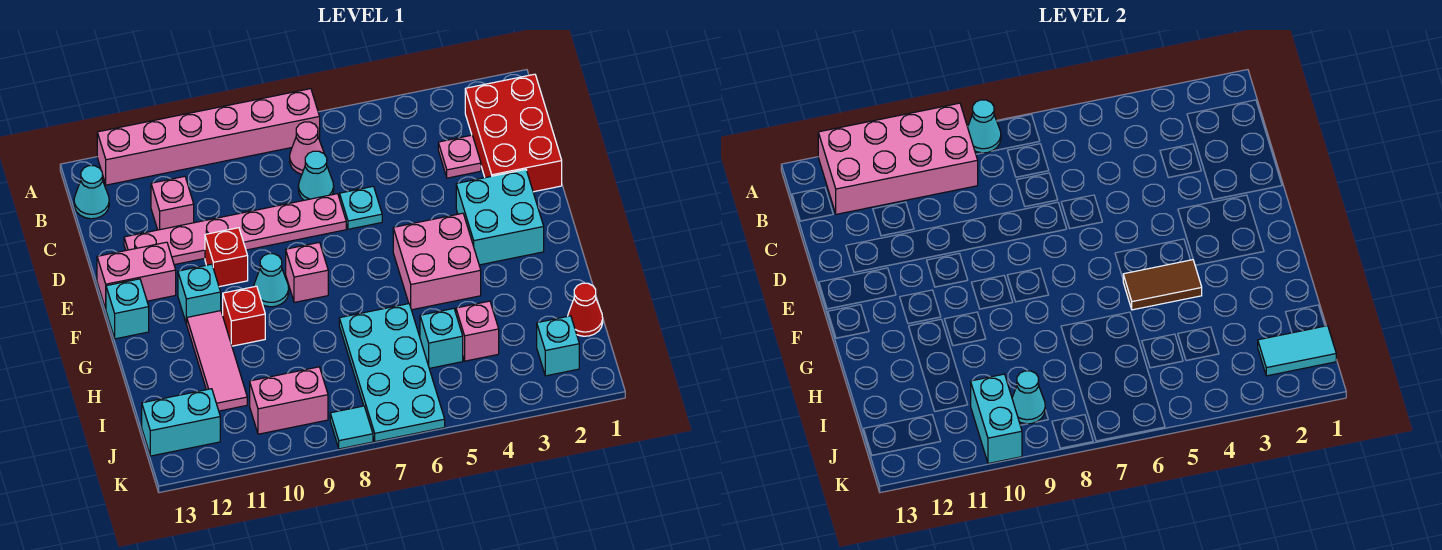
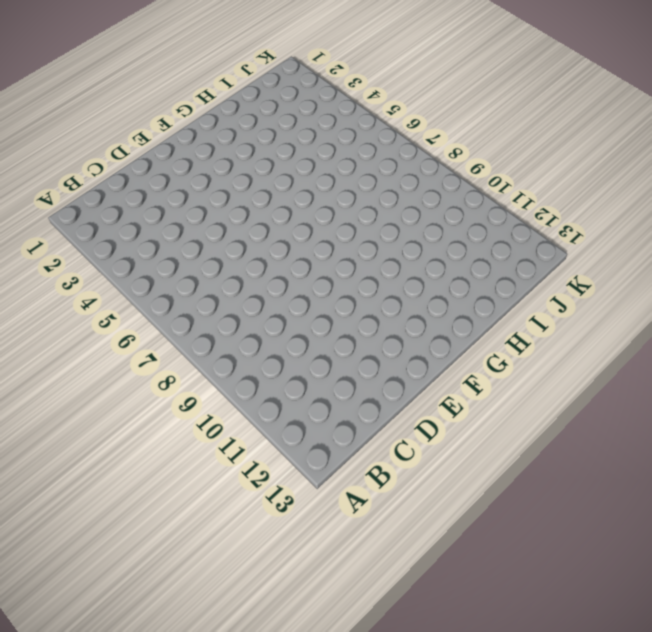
none -> pink 1x6 brick [97,89,320,185]
none -> red 2x3 brick [465,74,562,192]
none -> pink 1x1 cone [290,122,324,174]
none -> cyan 1x1 cone [74,166,109,219]

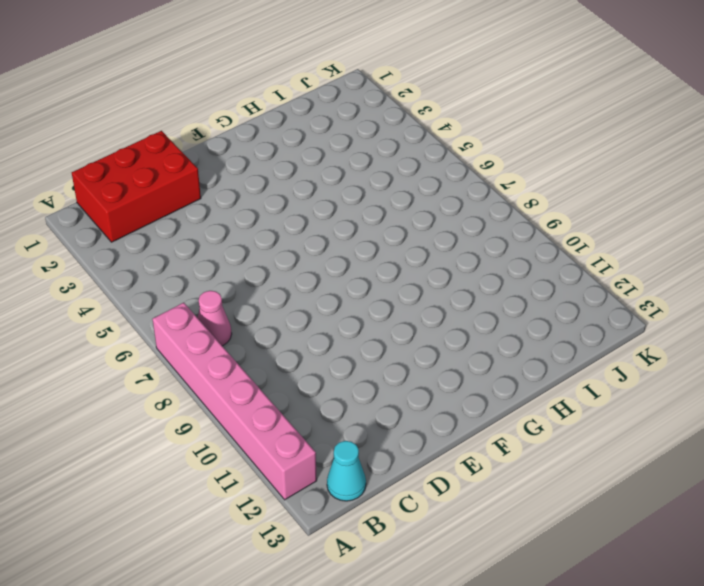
none -> pink 1x1 plate [438,135,481,178]
none -> cyan 1x1 cone [298,151,334,200]
none -> pink 1x1 brick [151,176,194,230]
none -> cyan 1x1 plate [340,186,382,229]

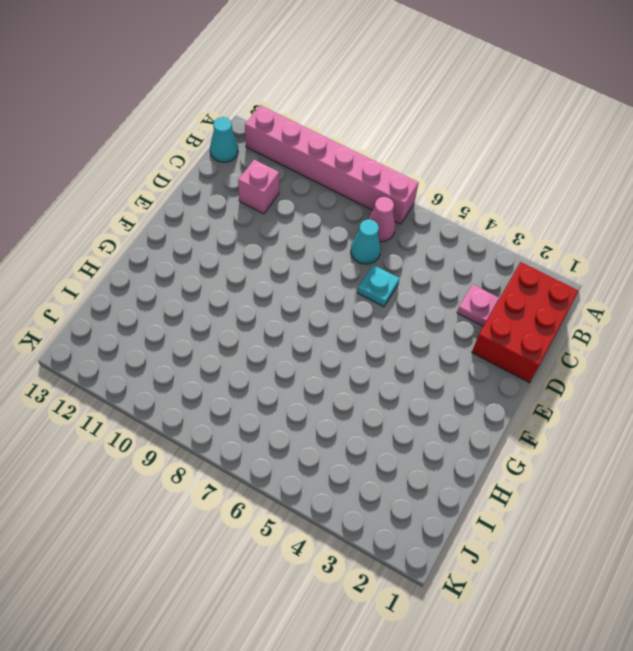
none -> pink 1x6 plate [124,194,346,265]
none -> cyan 2x2 brick [456,169,544,265]
none -> red 1x1 brick [205,228,248,287]
none -> pink 1x2 brick [97,242,176,309]

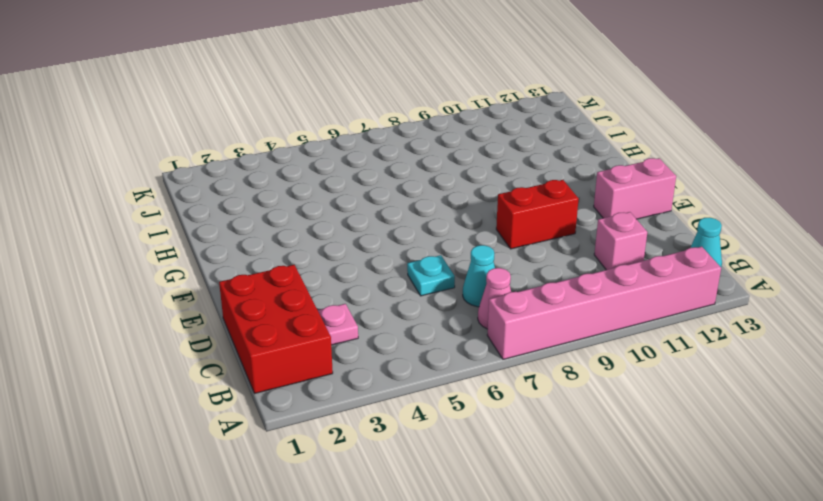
red 1x2 brick [496,180,579,249] -> red 1x1 brick [205,228,248,287]
none -> pink 1x6 plate [124,194,346,265]
none -> cyan 2x2 brick [456,169,544,265]
none -> pink 2x2 brick [393,213,481,310]
none -> pink 1x1 brick [286,242,328,302]

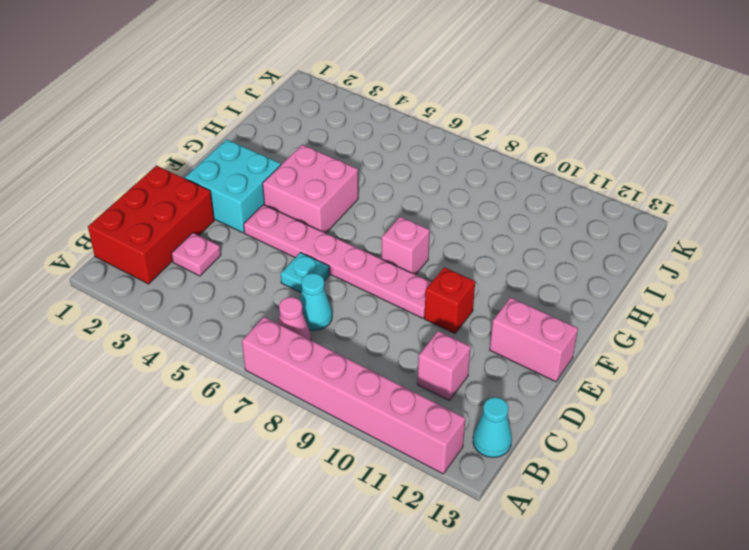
pink 1x6 plate [244,205,431,318] -> pink 1x6 plate moved to [124,194,346,265]
none -> cyan 1x1 cone [254,254,289,307]
none -> cyan 1x1 brick [178,264,221,324]
none -> cyan 1x1 brick [106,279,149,339]
none -> red 1x1 brick [223,286,265,346]

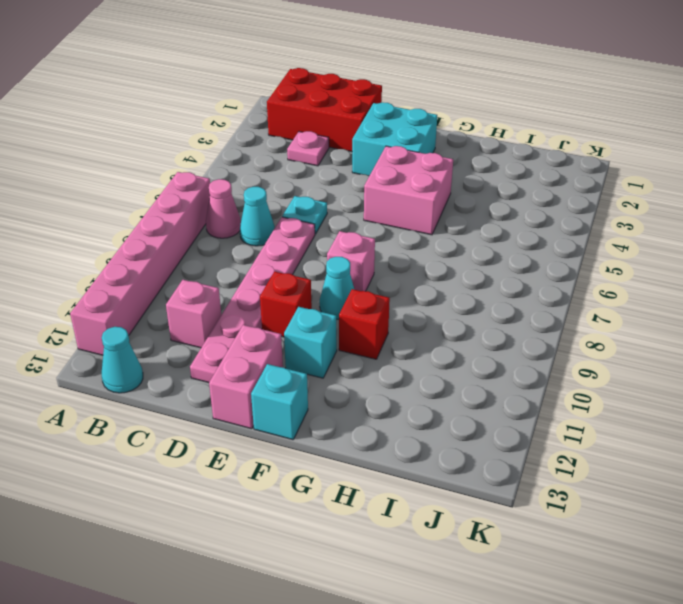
none -> pink 1x3 tile [187,311,247,411]
none -> cyan 2x4 plate [339,304,445,442]
none -> red 1x1 cone [568,283,603,336]
none -> pink 1x1 brick [456,301,499,361]

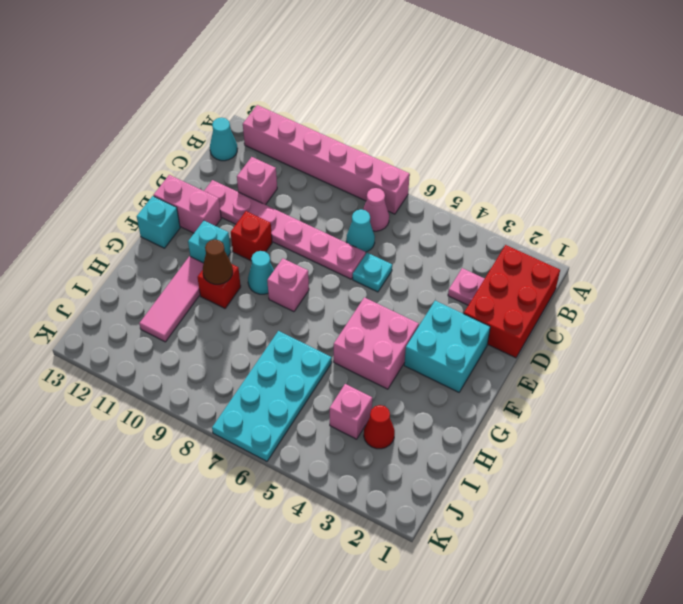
brown 1x1 cone [203,240,233,284] -> none
red 1x1 cone [364,405,395,449] -> red 1x1 cone moved to [568,283,603,336]
none -> cyan 1x1 brick [420,308,463,368]
none -> cyan 1x1 brick [537,316,579,376]
none -> pink 1x2 brick [250,367,328,434]
none -> cyan 1x2 brick [142,389,220,456]

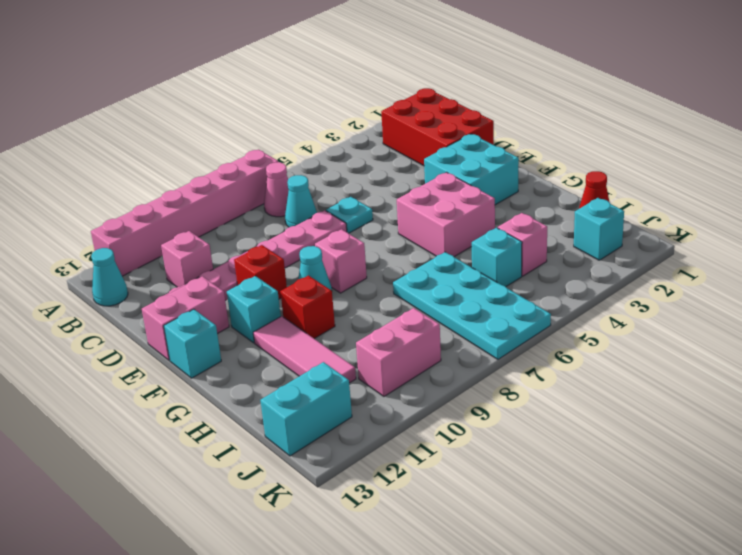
none -> pink 1x1 plate [438,135,481,178]
none -> cyan 1x1 tile [330,406,373,449]
none -> cyan 1x1 cone [968,100,1001,153]
none -> pink 2x4 brick [818,103,978,214]

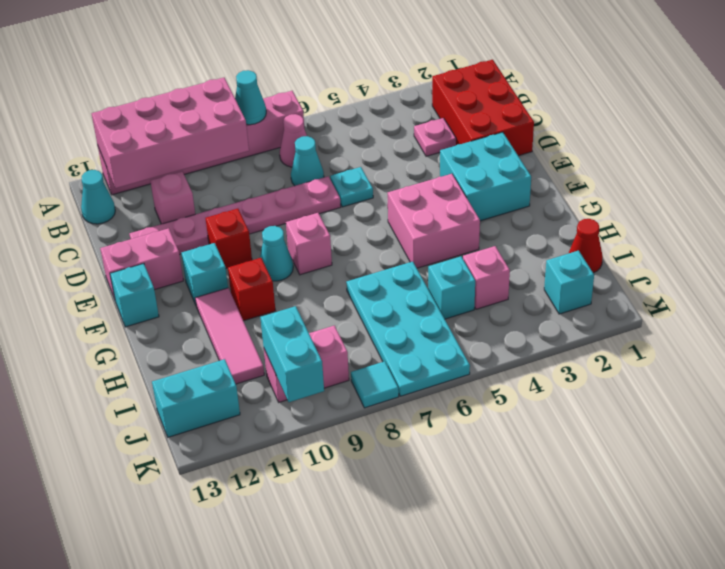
none -> brown 1x2 tile [1123,260,1202,310]
none -> cyan 1x2 tile [1258,326,1336,376]
none -> cyan 1x1 cone [1012,371,1045,424]

